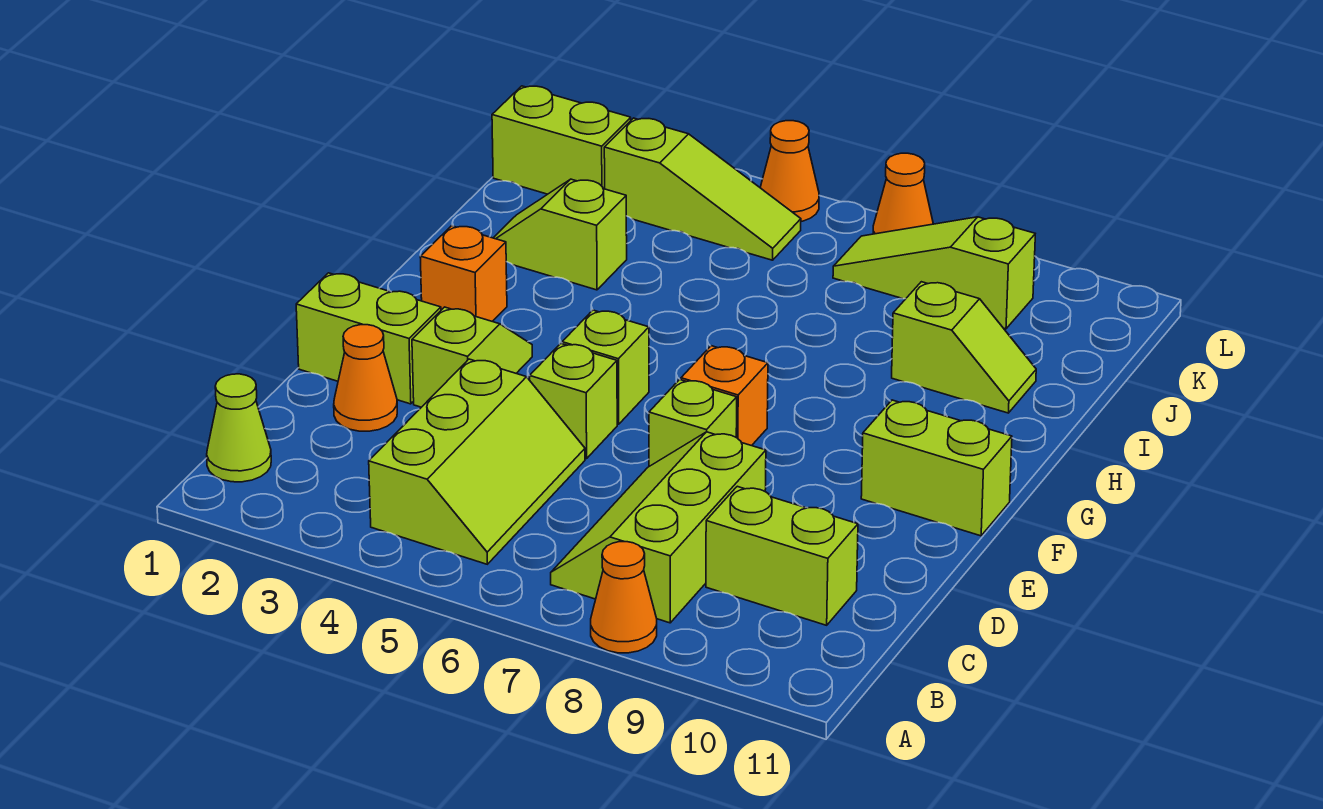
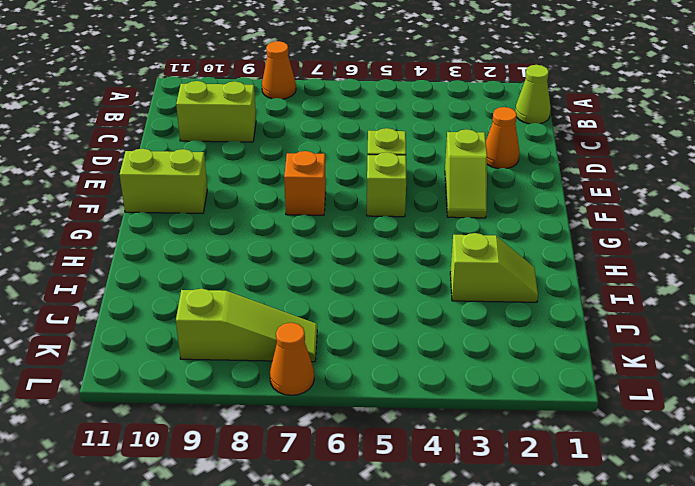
none -> lime 2x3 slope [369,359,585,564]
none -> lime 2x3 slope [551,432,766,623]
none -> lime 1x2 brick [296,273,441,404]

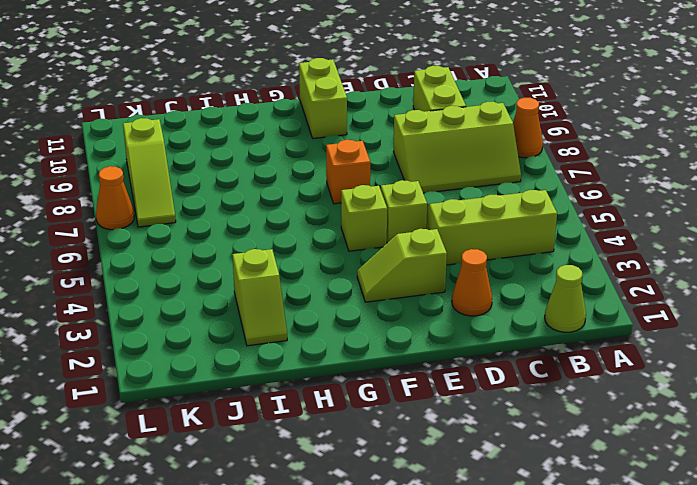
none -> lime 1x2 brick [296,273,441,404]
none -> lime 1x1 brick [649,379,737,466]
none -> orange 1x1 brick [420,226,507,321]

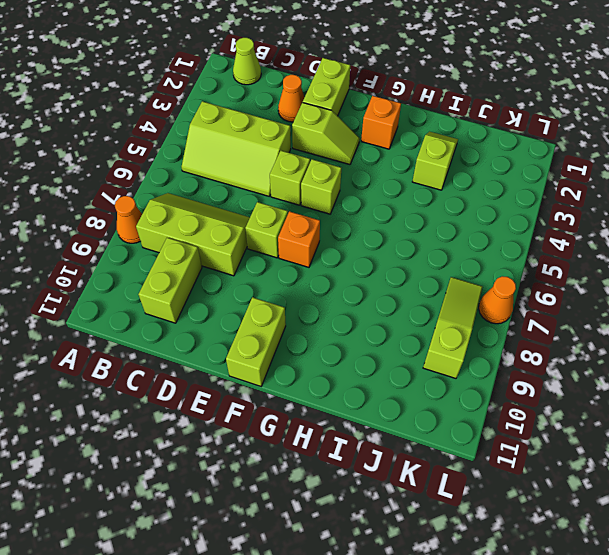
none -> lime 1x2 slope [892,282,1036,413]
none -> lime 1x2 brick [492,86,631,194]
none -> lime 1x3 slope [604,118,801,260]

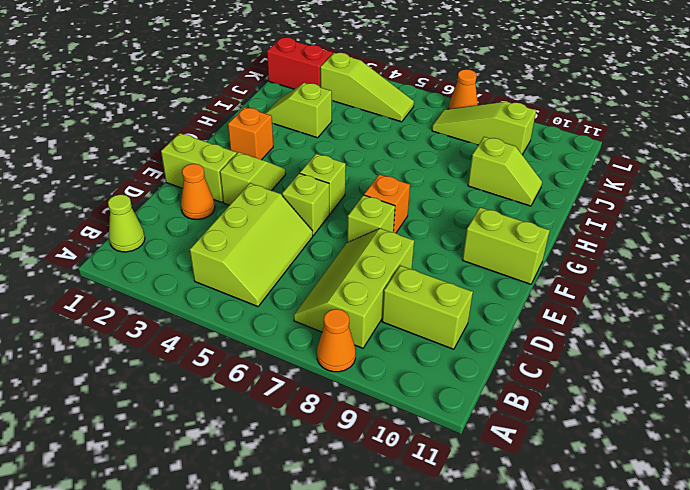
red 1x2 brick [267,37,333,89] -> lime 1x2 brick [492,86,631,194]
none -> orange 1x1 cone [760,121,819,222]

